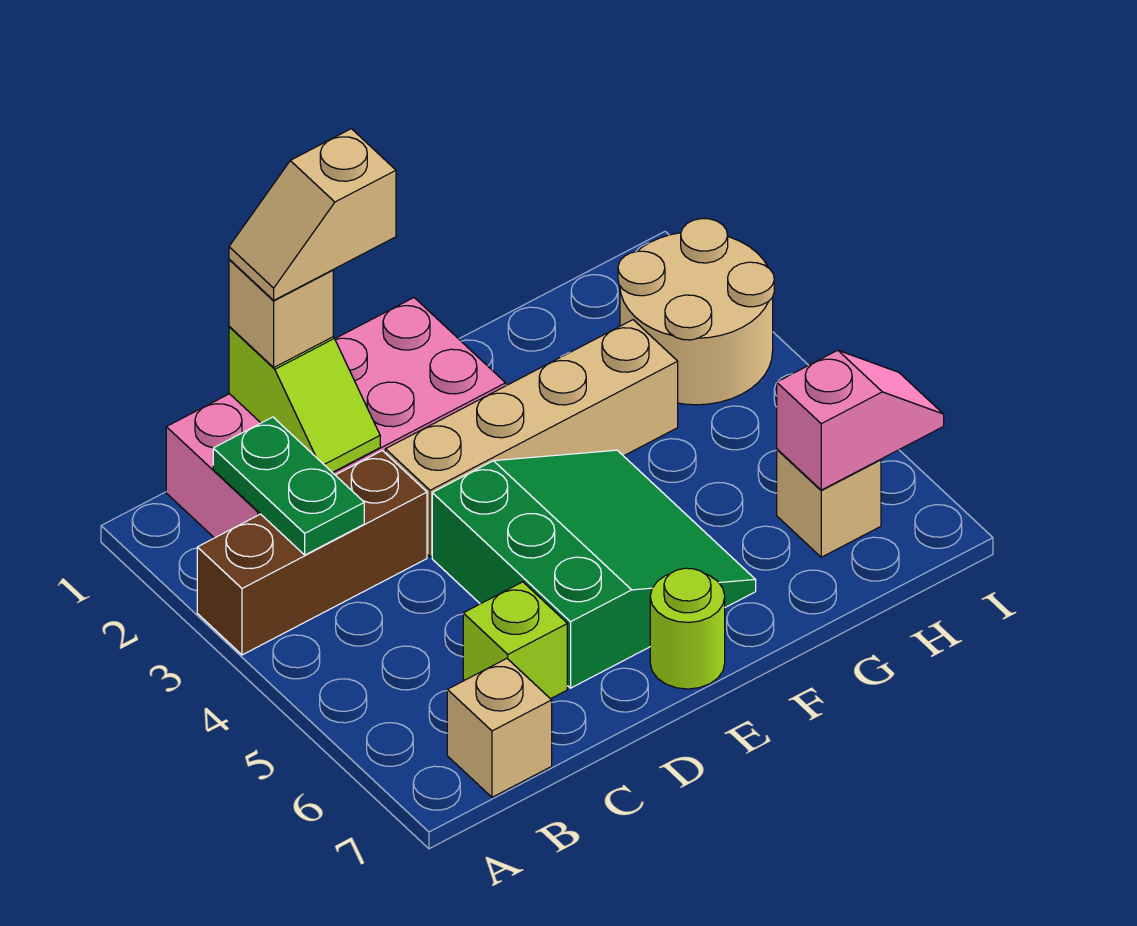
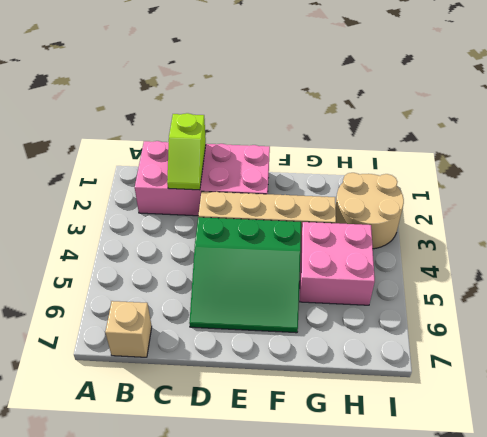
green 3x3 slope [189,217,301,333] -> green 3x3 slope turned to [432,450,756,688]
pink 2x2 brick [300,222,375,305] -> none
none -> brown 1x3 brick [197,451,427,655]
none -> lime 1x1 brick [463,582,567,699]
none -> lime 1x1 round brick [650,568,725,689]

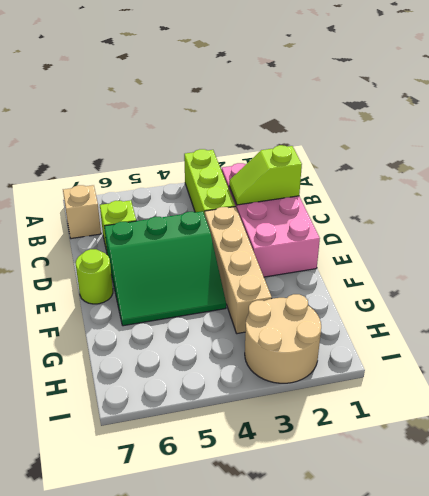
lime 1x3 brick [184,149,235,215] -> brown 1x3 brick [197,451,427,655]
none -> tan 1x1 brick [777,449,881,557]
none -> green 1x2 plate [213,417,364,555]
none -> pink 1x2 slope [777,350,944,490]

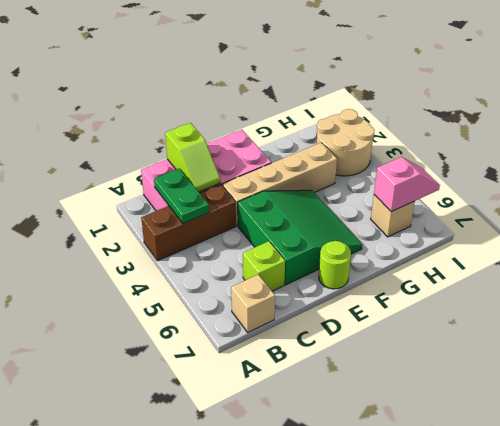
none -> tan 1x1 brick [229,259,333,367]
none -> tan 1x2 slope [229,129,396,300]

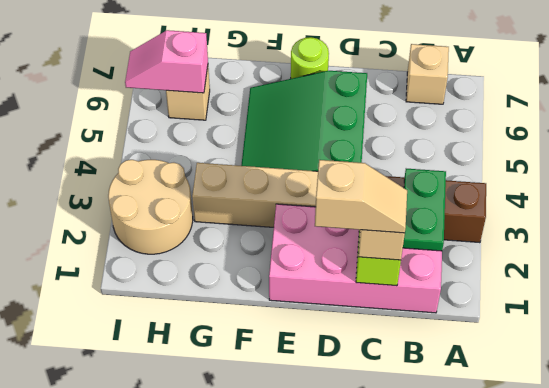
none -> lime 1x1 brick [463,582,567,699]

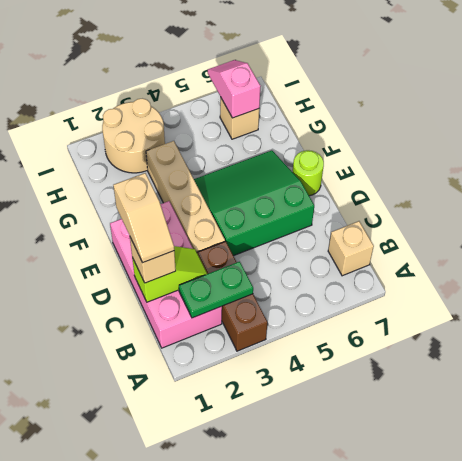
none -> lime 1x1 brick [463,582,567,699]

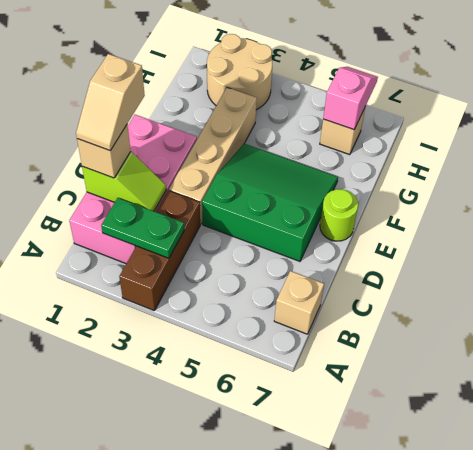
none -> lime 1x1 brick [463,582,567,699]

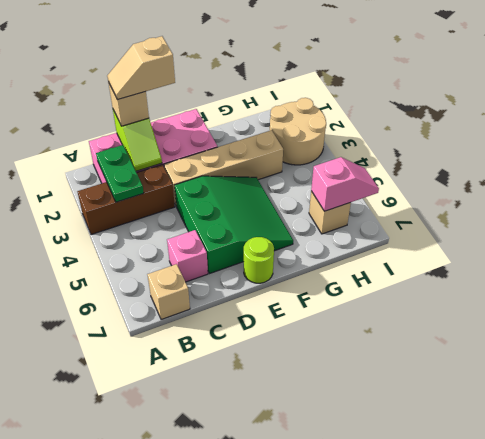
pink 1x1 brick [167,230,208,282] -> lime 1x1 brick [463,582,567,699]

